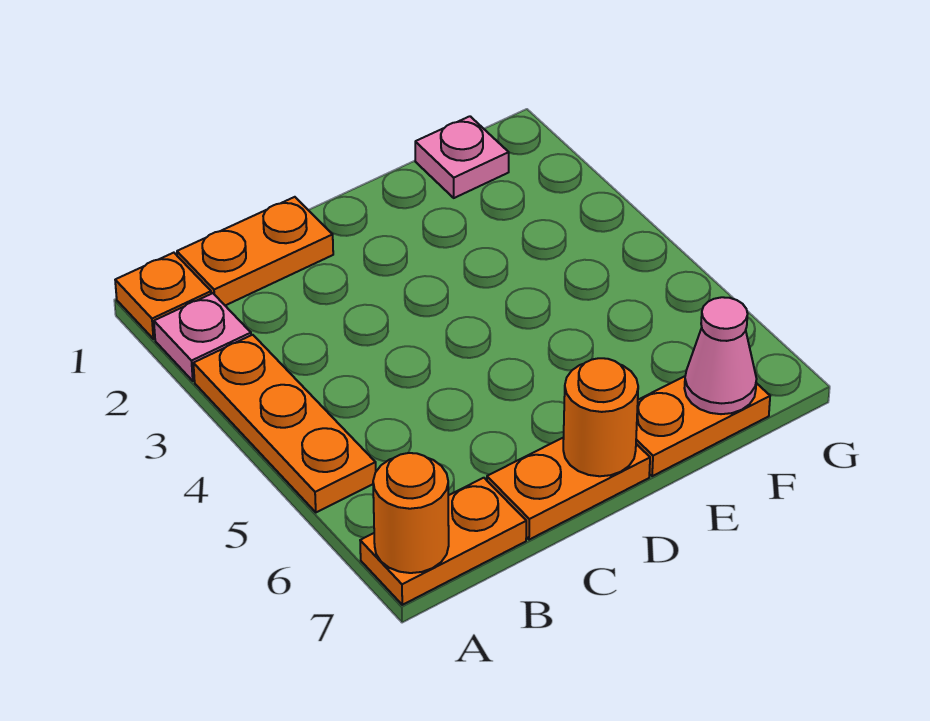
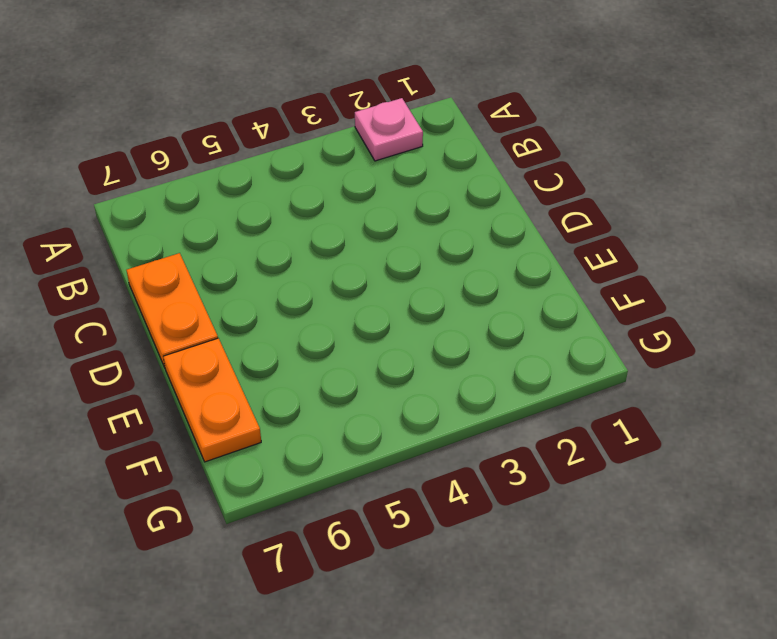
none -> orange 1x1 plate [115,253,211,339]
none -> orange 1x3 plate [193,335,376,512]

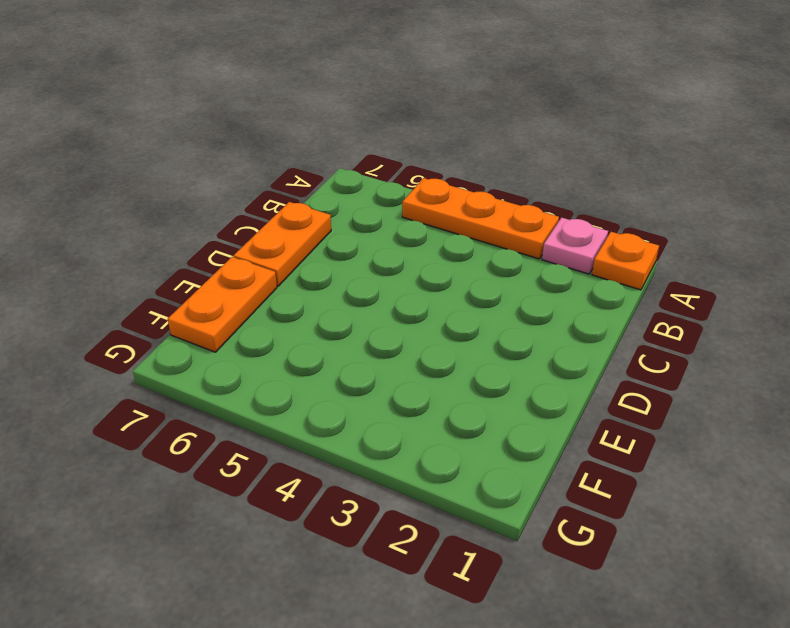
none -> orange 1x2 plate [360,478,526,605]
none -> orange 1x2 plate [177,197,333,305]

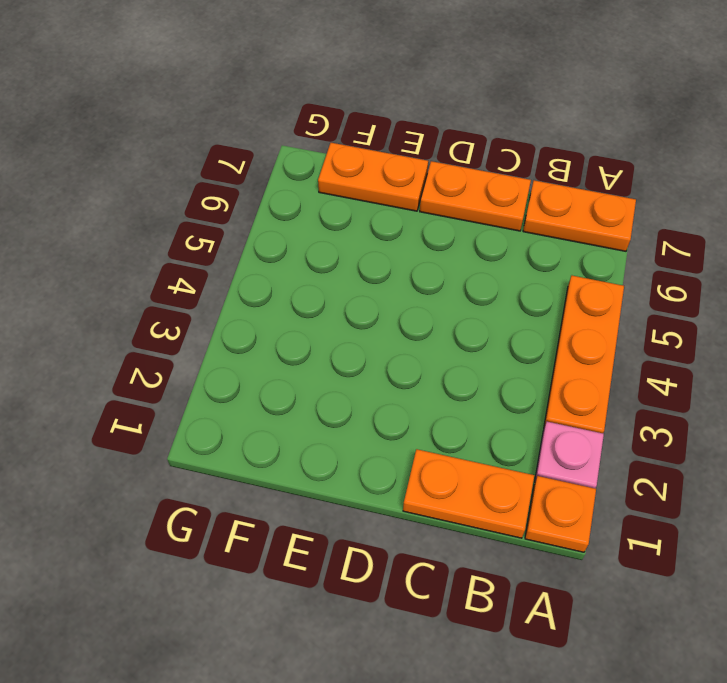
none -> pink 1x1 plate [415,116,509,198]
none -> orange 1x1 round brick [373,453,449,573]

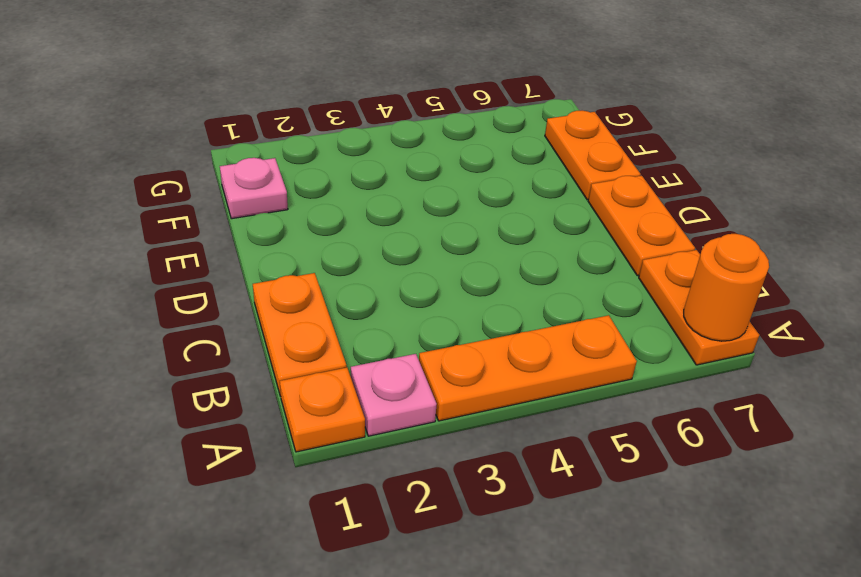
none -> orange 1x1 round brick [563,358,638,476]
none -> pink 1x1 cone [684,297,757,414]

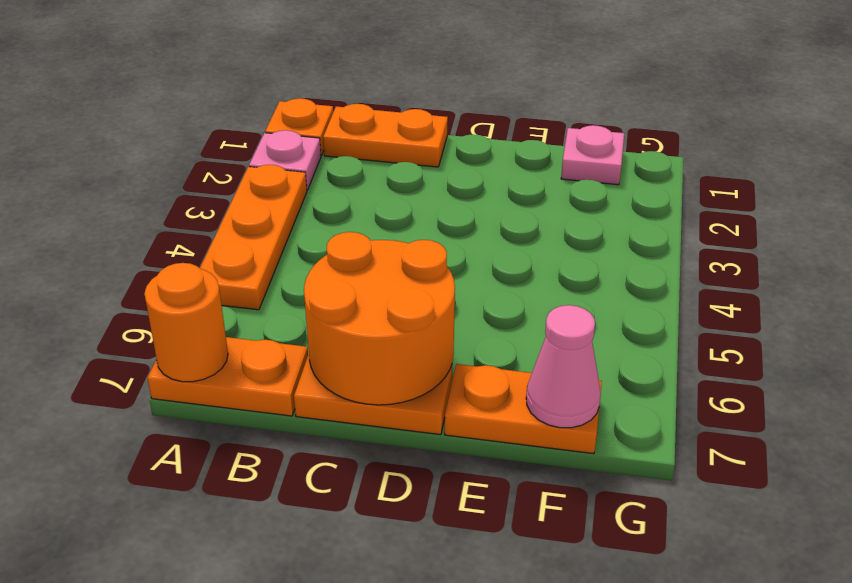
orange 2x2 round brick [304,232,455,405] -> orange 1x1 round brick [563,358,638,476]

